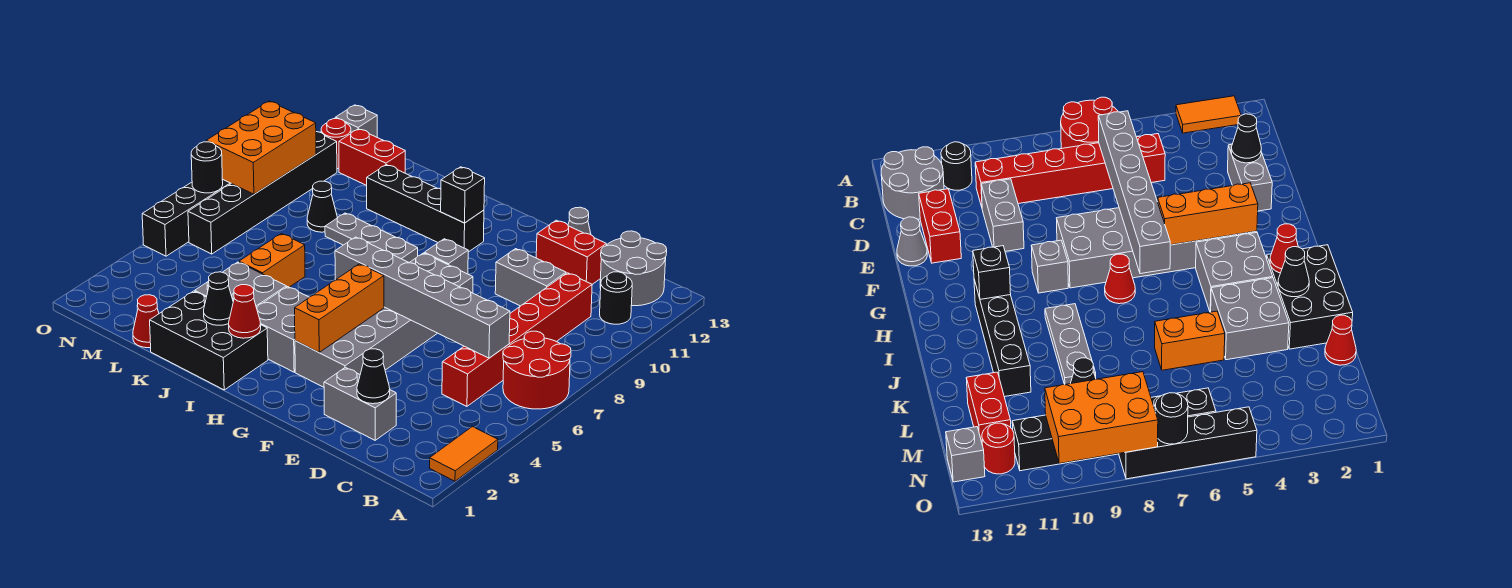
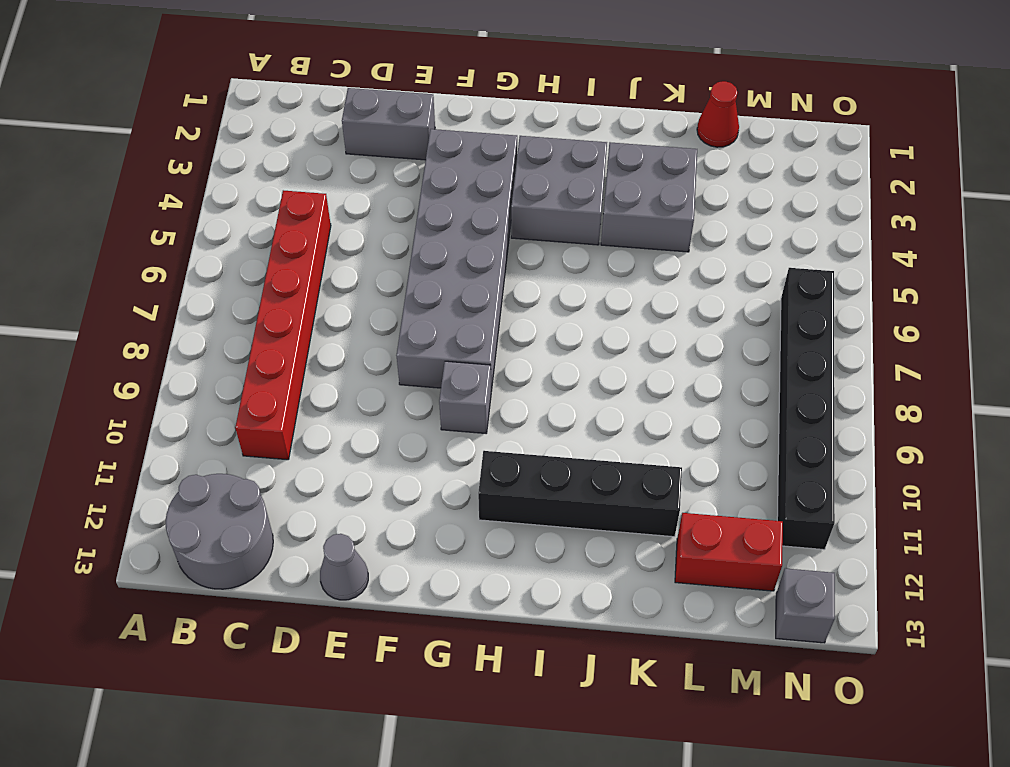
none -> orange 1x2 tile [430,427,498,481]
none -> red 2x2 round brick [503,331,571,409]
none -> black 1x1 round brick [600,272,632,324]
none -> grey 1x2 brick [495,249,566,306]

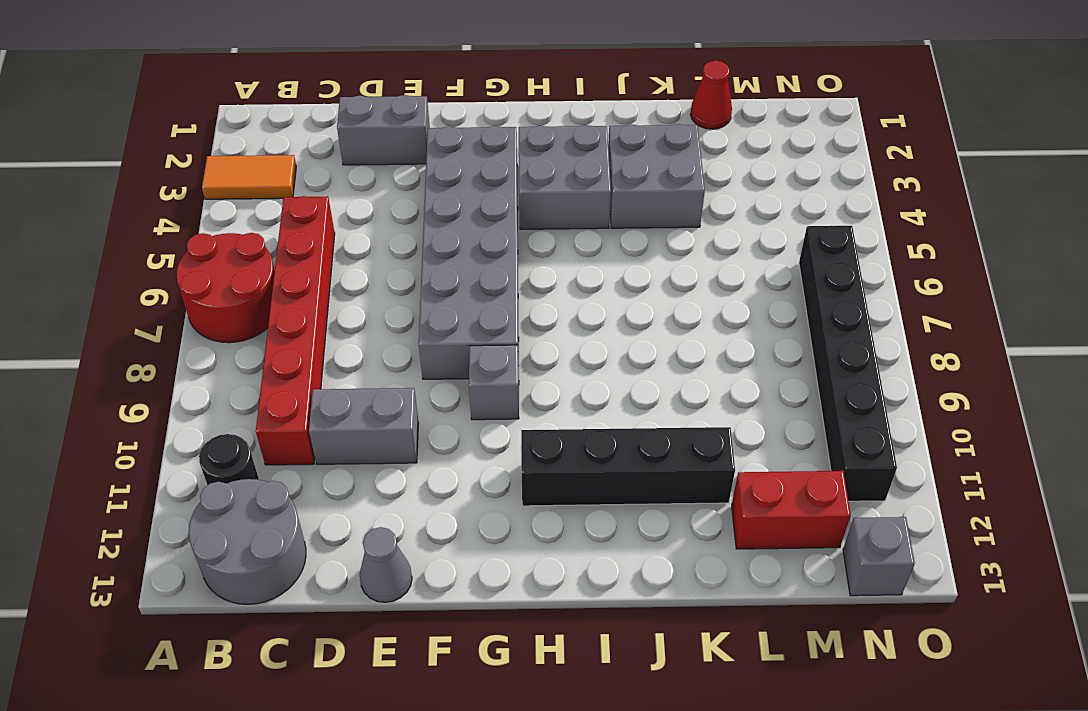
orange 1x2 tile [202,155,296,199] -> orange 1x2 tile turned to [430,427,498,481]
none -> red 1x2 brick [536,220,606,284]
none -> red 1x1 cone [1105,254,1135,304]
none -> black 2x3 brick [150,291,268,390]
none -> grey 1x3 plate [325,213,418,263]

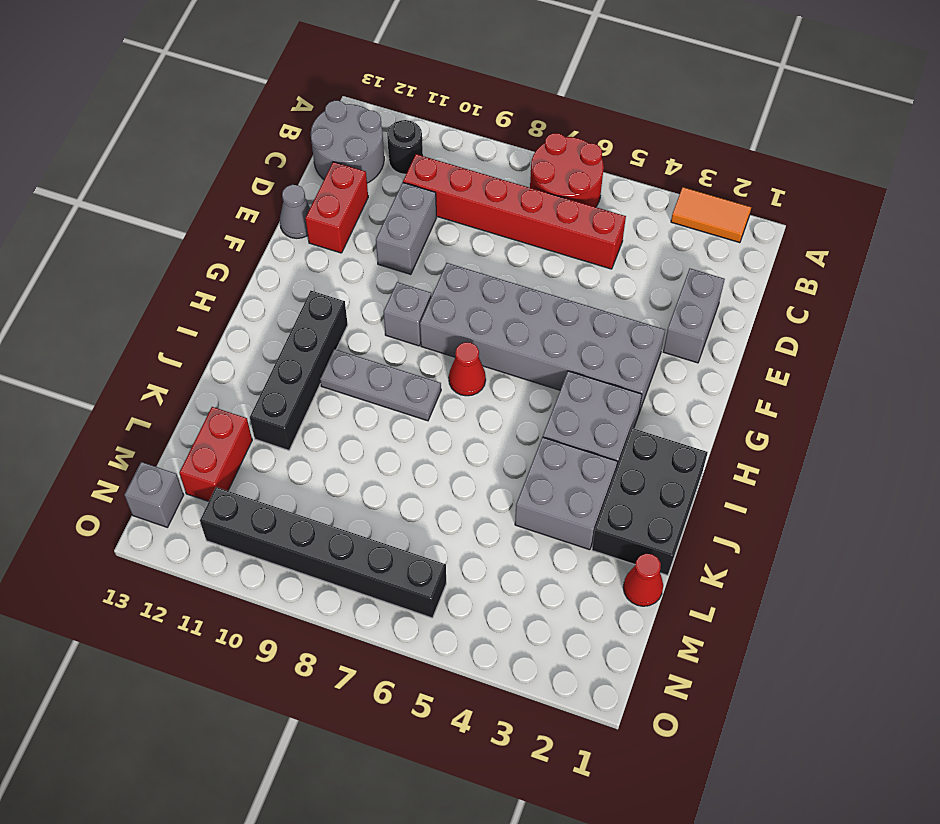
grey 1x3 plate [320,349,441,421] -> grey 1x3 plate turned to [325,213,418,263]
none -> orange 1x2 brick [239,234,305,287]
none -> black 1x1 cone [307,181,337,232]
none -> red 1x1 round brick [321,119,351,169]
none -> black 1x4 brick [142,179,231,256]

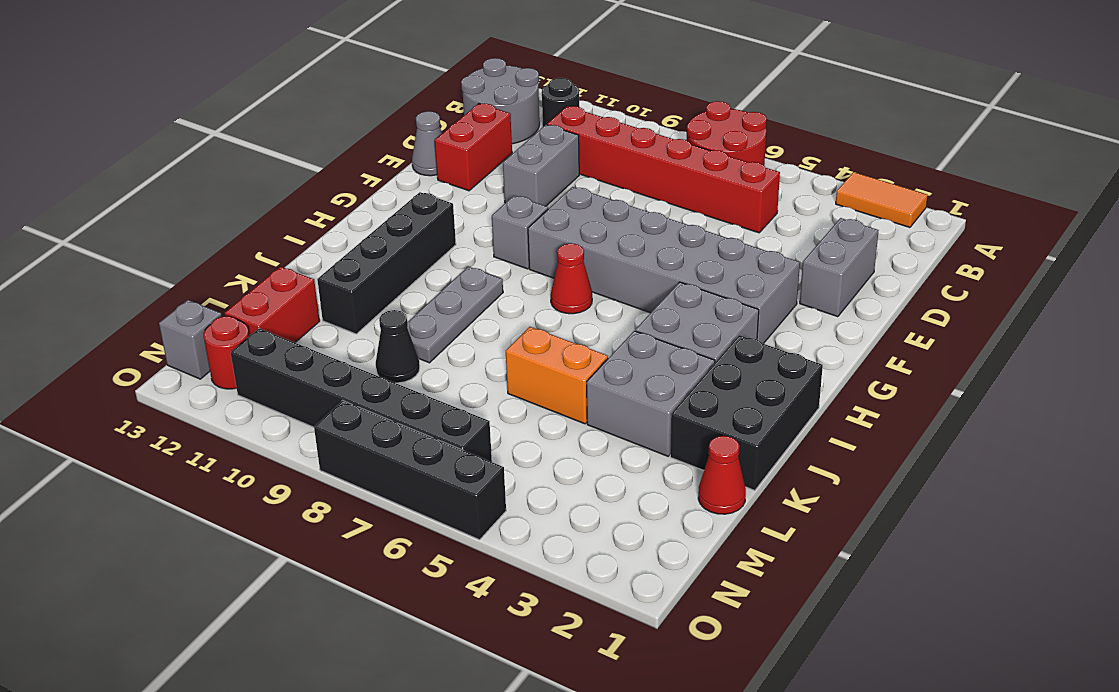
none -> grey 1x6 brick [335,237,510,358]
none -> black 1x1 cone [357,349,390,404]
none -> orange 1x3 brick [295,264,384,352]
none -> black 1x1 brick [441,167,485,223]

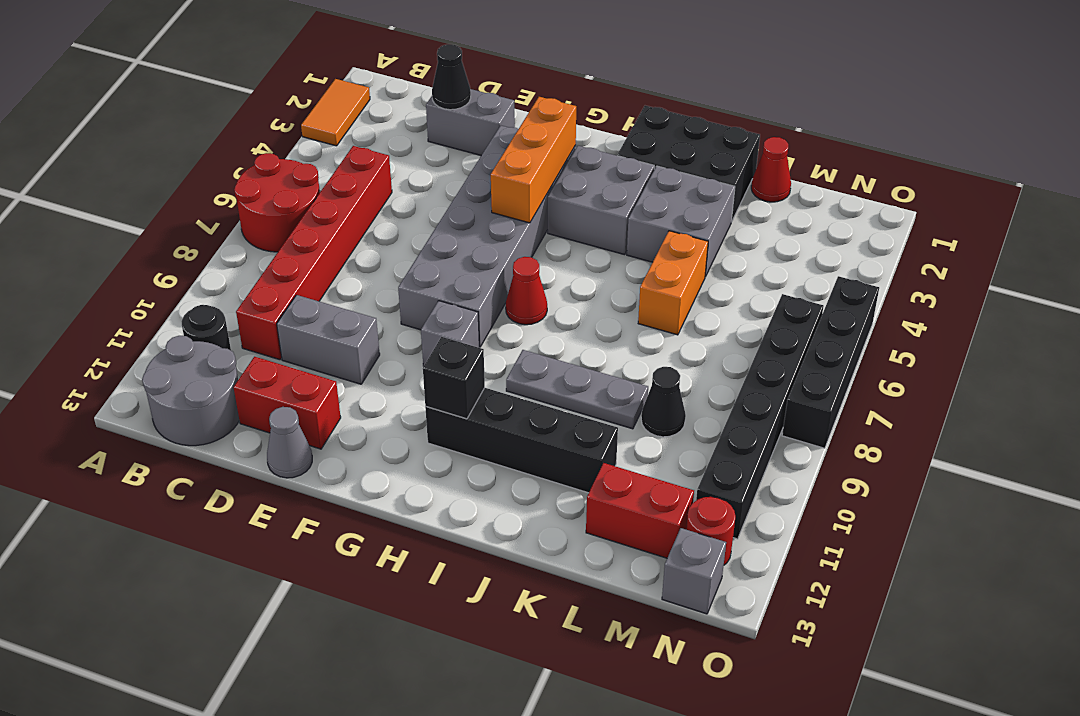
none -> grey 1x6 brick [335,237,510,358]
none -> red 1x1 cone [229,285,261,338]
none -> black 1x1 cone [204,272,233,325]
none -> orange 2x3 brick [206,101,316,194]

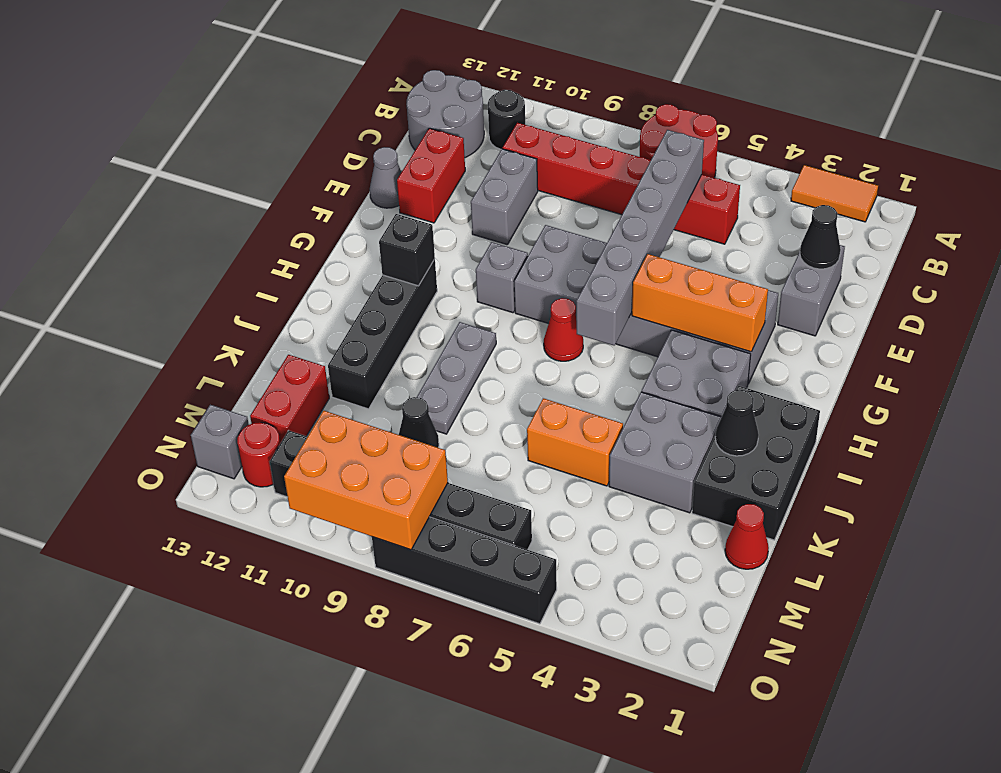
none -> red 1x1 cone [229,285,261,338]
none -> black 1x1 round brick [191,142,223,193]

